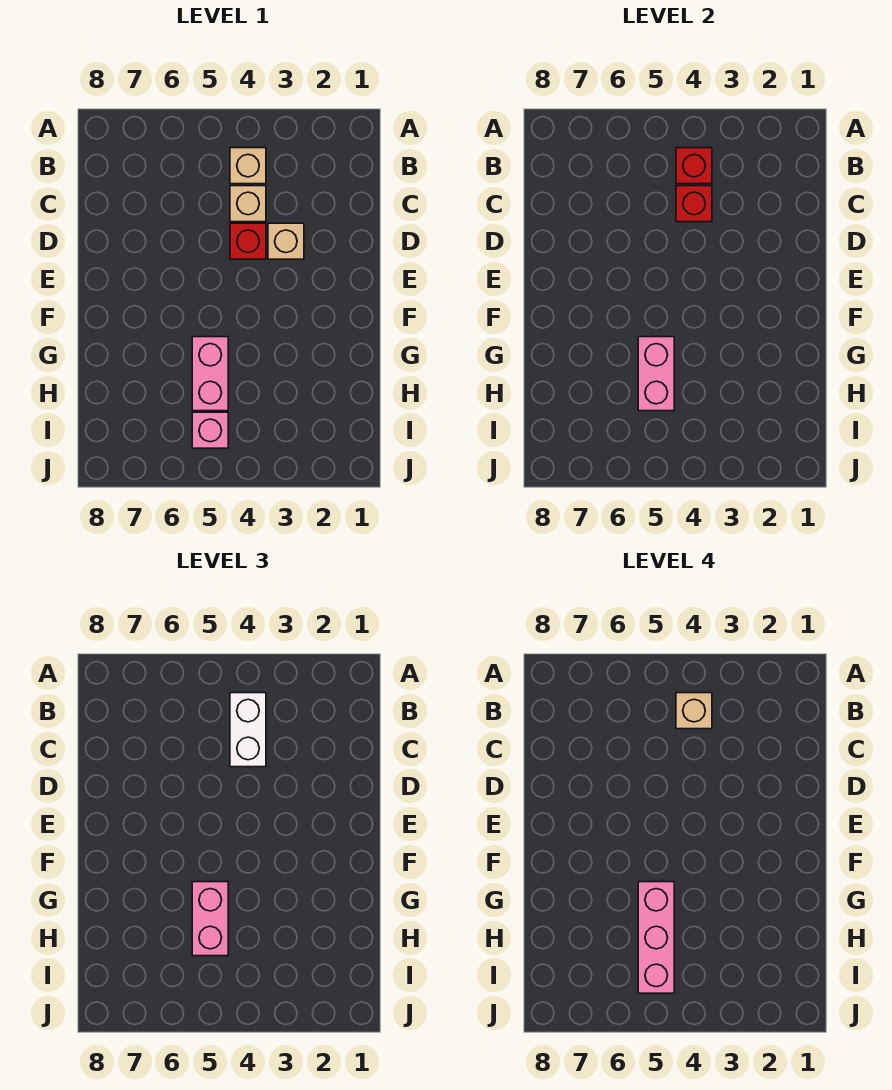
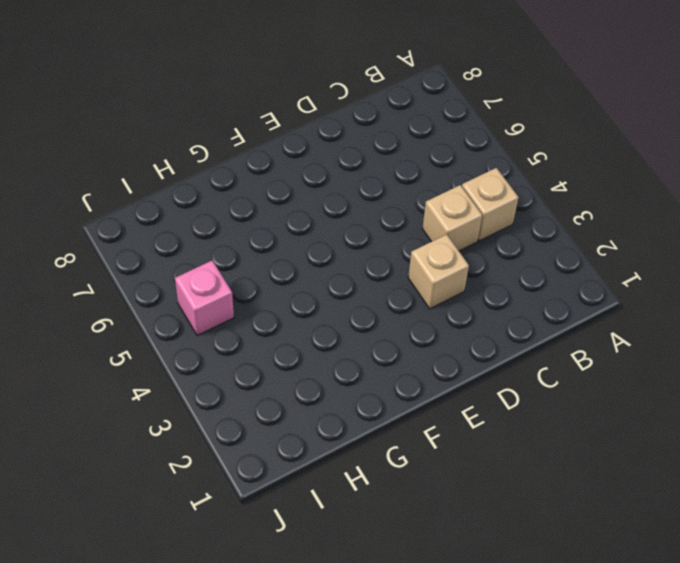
none -> red 1x1 brick [230,223,266,259]
none -> pink 1x2 brick [192,337,228,411]
none -> red 1x1 brick [676,148,712,184]

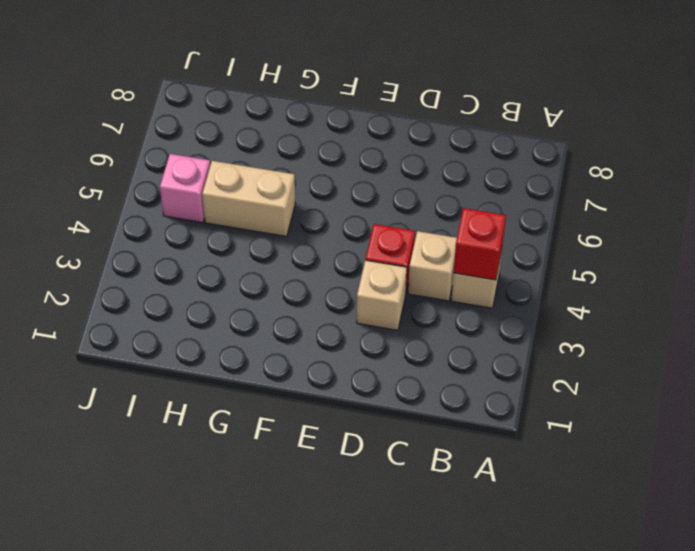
tan 1x2 brick [202,161,295,237] -> pink 1x2 brick [192,337,228,411]
none -> red 1x1 brick [676,186,712,222]
none -> pink 1x2 brick [638,337,674,411]
none -> white 1x2 brick [230,693,266,767]

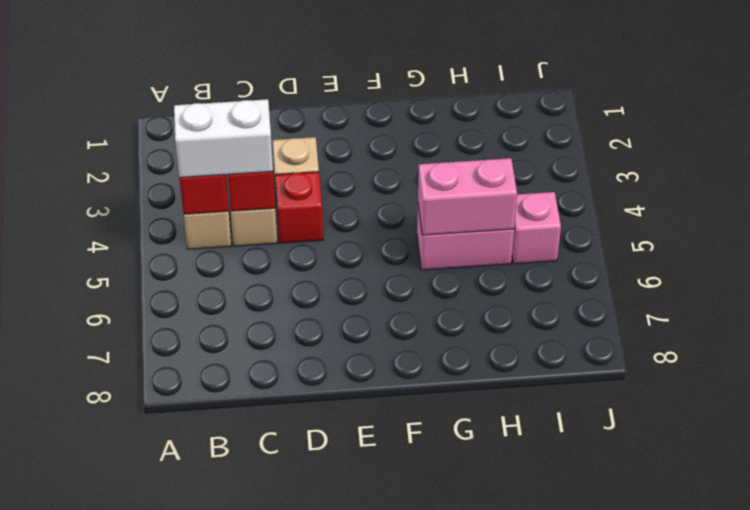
none -> pink 1x2 brick [192,882,228,956]
none -> tan 1x1 brick [676,693,712,729]
none -> pink 1x3 brick [638,882,674,993]

